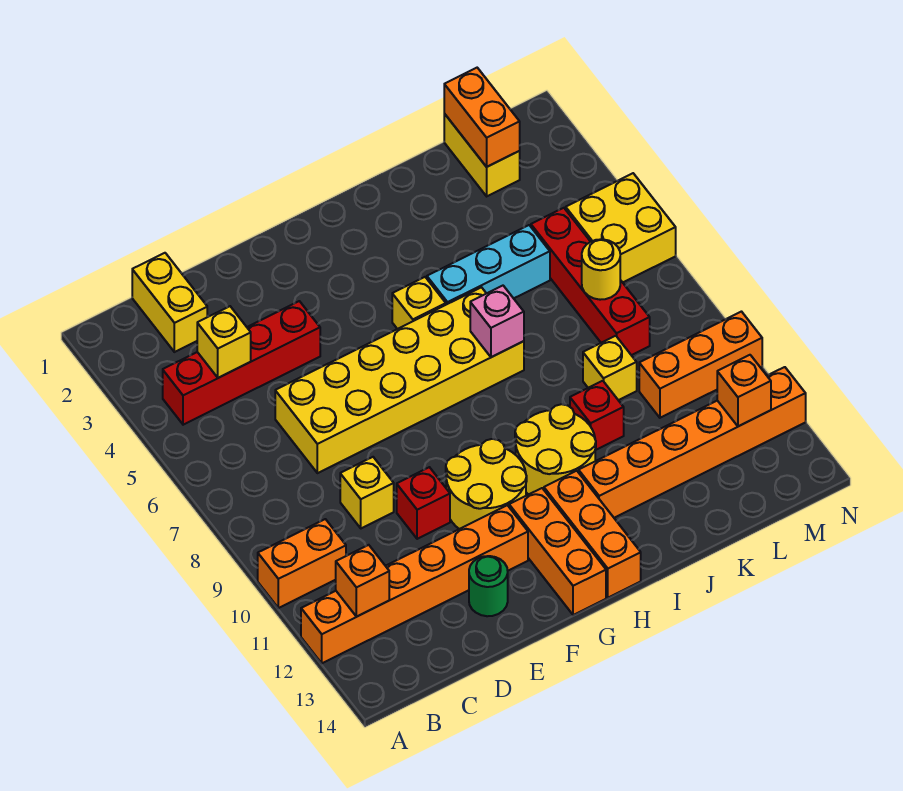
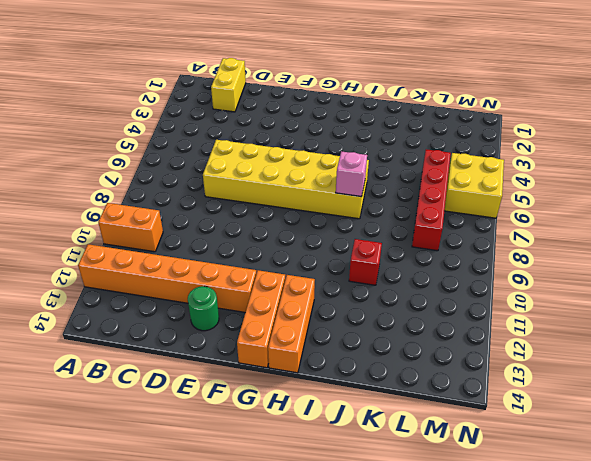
none -> red 1x4 brick [163,301,320,425]
none -> yellow 1x1 brick [340,457,394,528]
none -> red 1x1 brick [397,467,450,539]

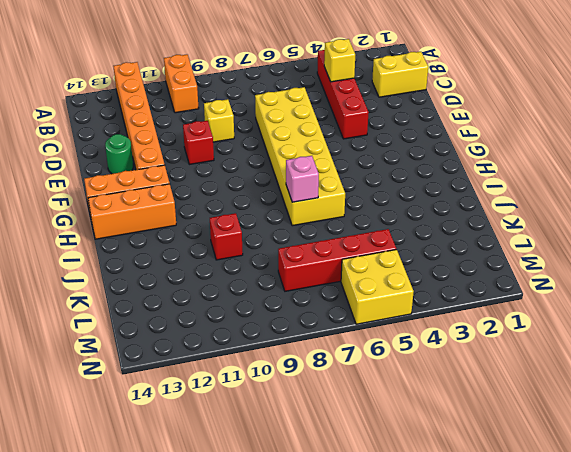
none -> yellow 2x2 round brick [446,439,527,529]
none -> yellow 1x1 brick [392,277,446,329]
none -> yellow 2x2 round brick [515,404,596,494]

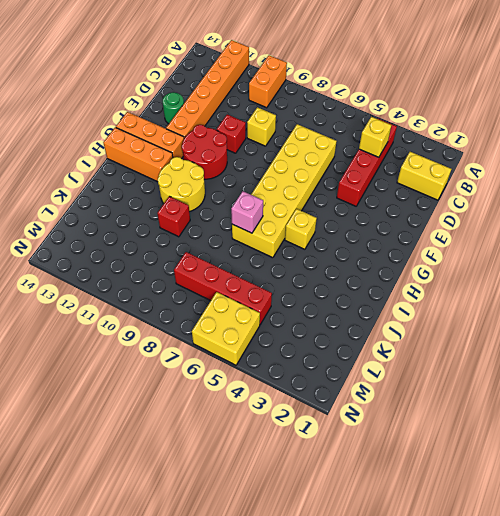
red 2x2 round brick [182,125,227,179] -> yellow 2x2 round brick [446,439,527,529]
none -> cyan 1x3 brick [427,225,550,305]
none -> orange 1x6 brick [579,367,806,518]
none -> yellow 1x1 brick [583,336,637,400]

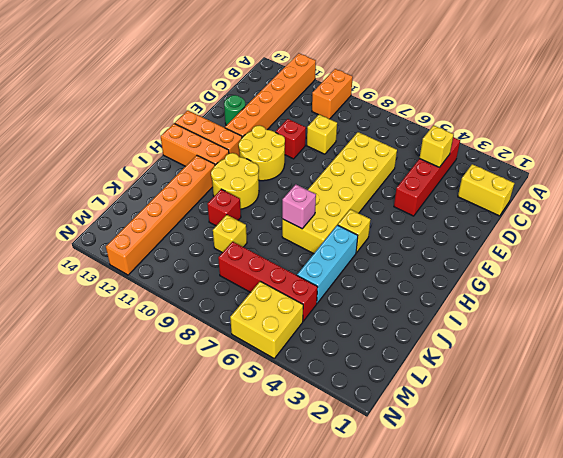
none -> yellow 1x2 brick [444,114,520,196]
none -> orange 1x3 brick [639,312,762,418]
none -> orange 1x1 brick [336,545,389,617]

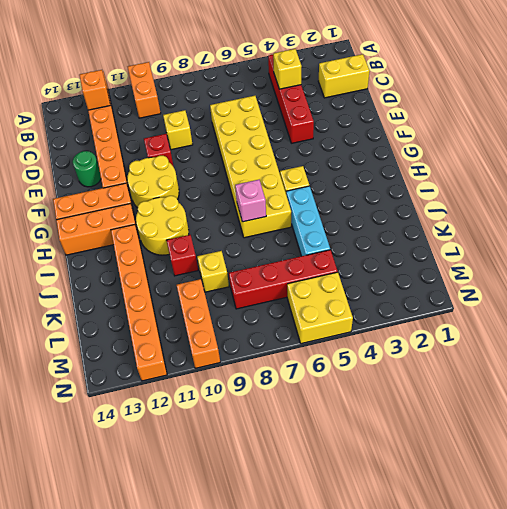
none -> yellow 1x2 brick [444,114,520,196]
none -> orange 1x2 brick [444,68,520,167]
none -> yellow 1x1 round brick [582,239,620,300]

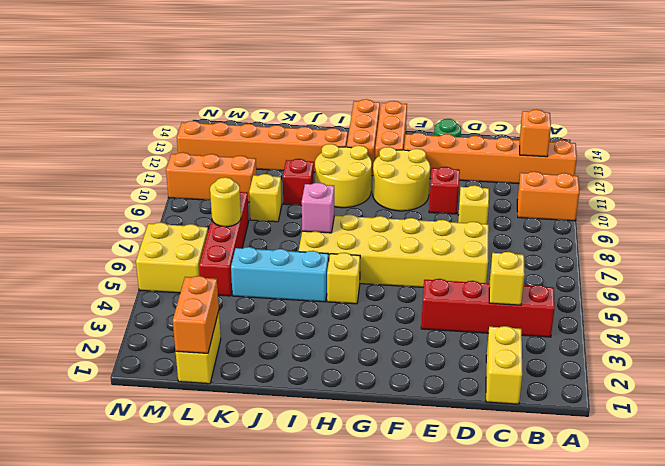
none -> orange 1x1 brick [717,355,771,426]

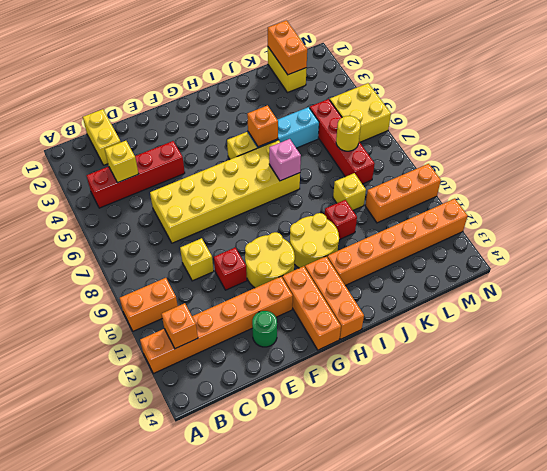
orange 1x1 brick [247,105,278,147] -> orange 1x1 brick moved to [717,355,771,426]

